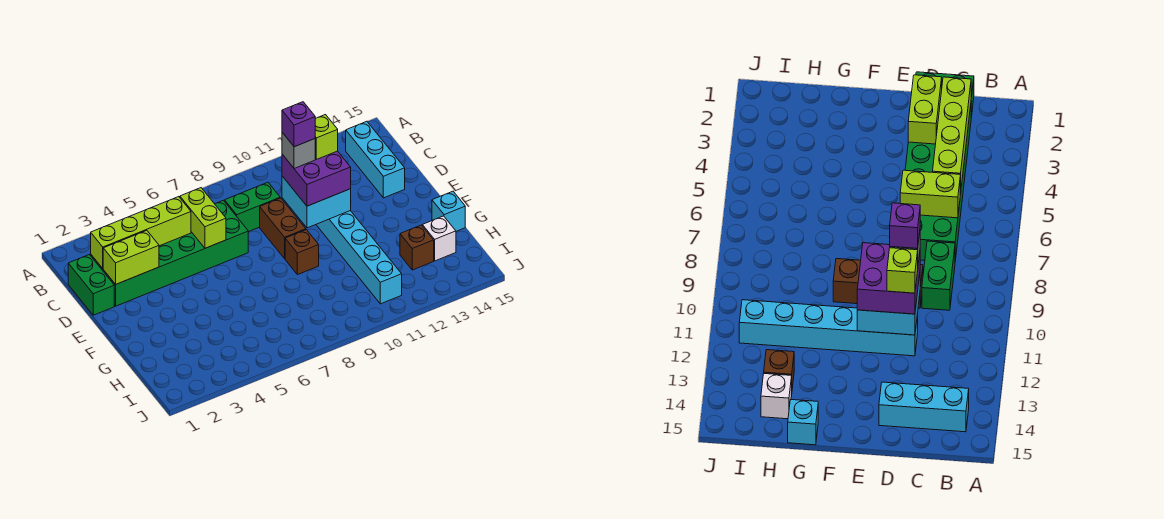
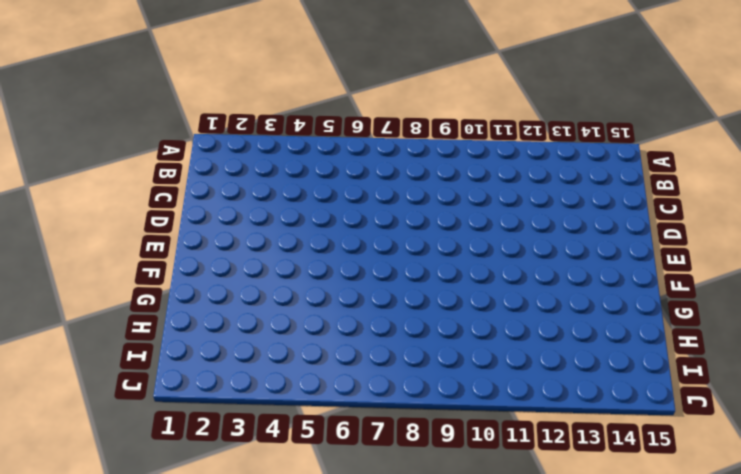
none -> cyan 1x3 brick [346,121,405,198]
none -> green 1x2 brick [68,255,114,315]
none -> green 2x6 brick [91,200,248,306]

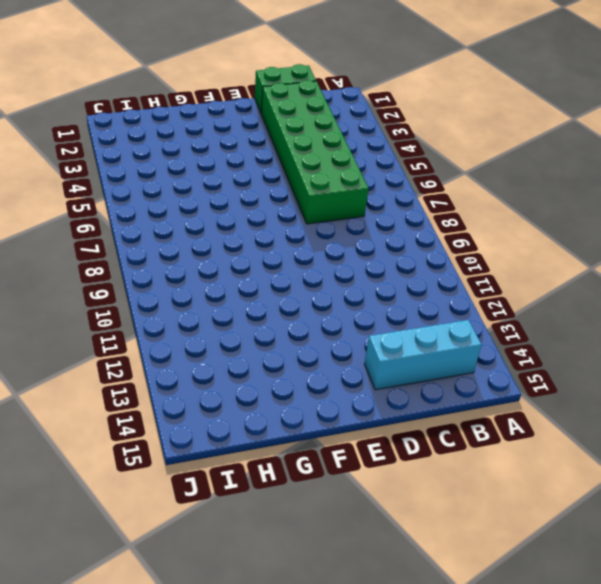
none -> green 1x2 brick [225,182,280,232]
none -> brown 1x2 brick [260,198,306,259]
none -> cyan 1x6 brick [316,211,402,304]

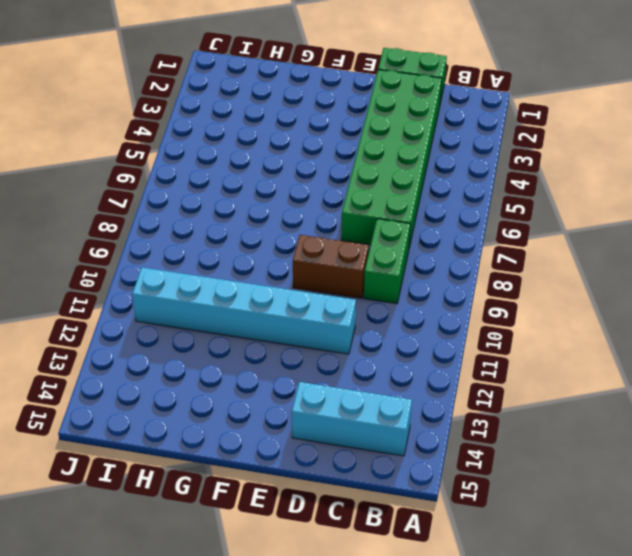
none -> brown 1x1 brick [285,230,319,275]
none -> cyan 1x1 brick [432,191,465,231]
none -> brown 1x1 brick [400,225,434,270]

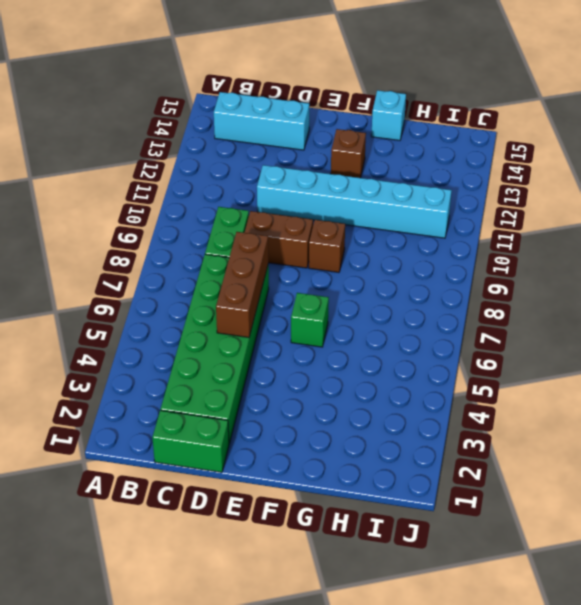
brown 1x3 brick [216,232,268,337] -> lime 1x2 brick [180,188,226,248]
green 1x1 brick [291,293,329,347] -> none
brown 1x1 brick [331,129,366,178] -> brown 1x1 brick moved to [400,225,434,270]
none -> white 1x1 brick [422,216,456,261]
none -> lime 1x4 brick [91,197,191,268]
none -> lime 1x2 brick [103,230,159,284]

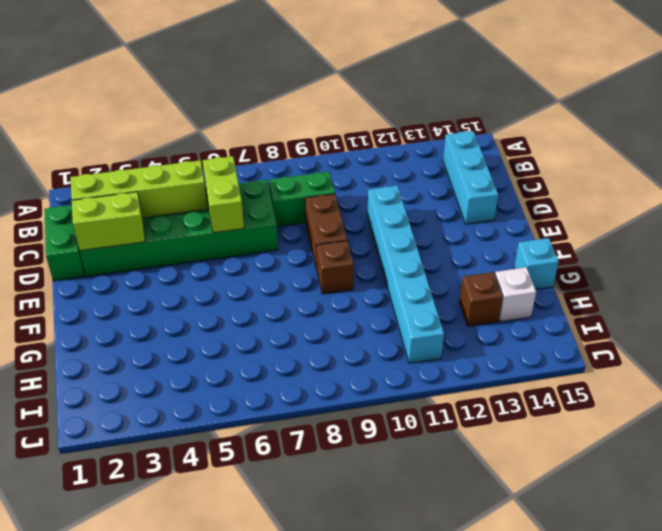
none -> cyan 2x2 brick [282,176,351,228]
none -> purple 2x2 brick [282,151,351,206]
none -> grey 1x1 brick [282,132,315,169]

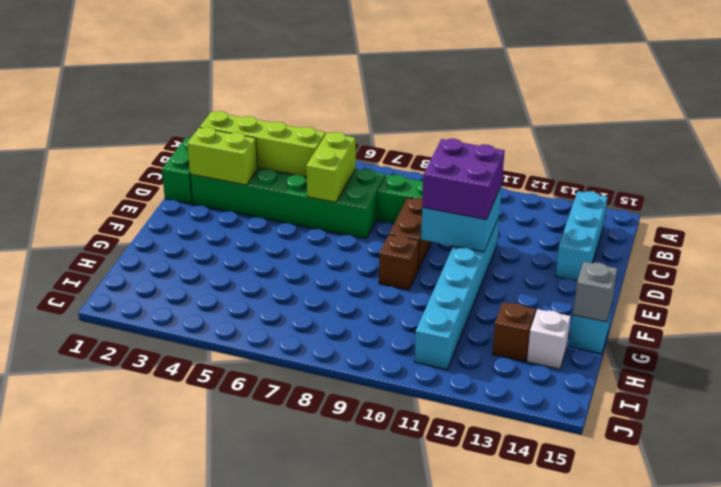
grey 1x1 brick [573,262,617,322] -> grey 1x1 brick moved to [282,132,315,169]
none -> lime 1x1 brick [315,115,338,159]
none -> purple 1x1 brick [282,102,316,147]

